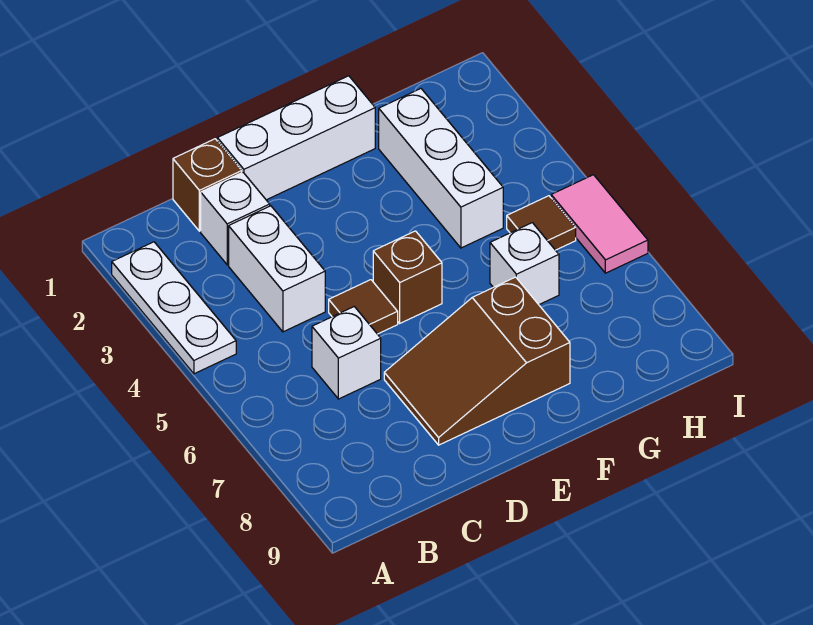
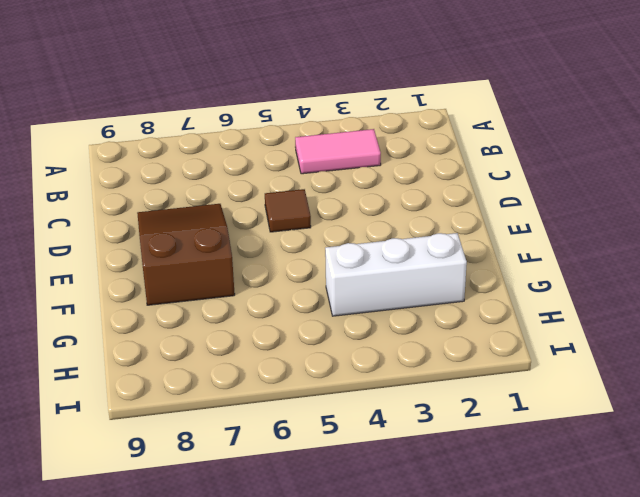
pink 1x2 tile [295,129,381,174] -> pink 1x2 tile moved to [551,175,648,273]
none -> white 1x3 plate [112,242,236,374]
none -> brown 1x1 brick [173,139,242,231]
none -> white 1x1 brick [201,172,270,265]

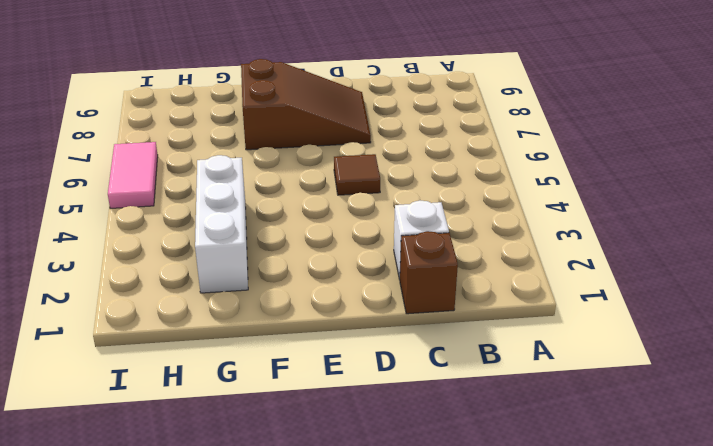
none -> white 1x3 plate [112,242,236,374]
none -> white 1x2 brick [229,206,325,332]
none -> white 1x1 brick [312,307,381,399]

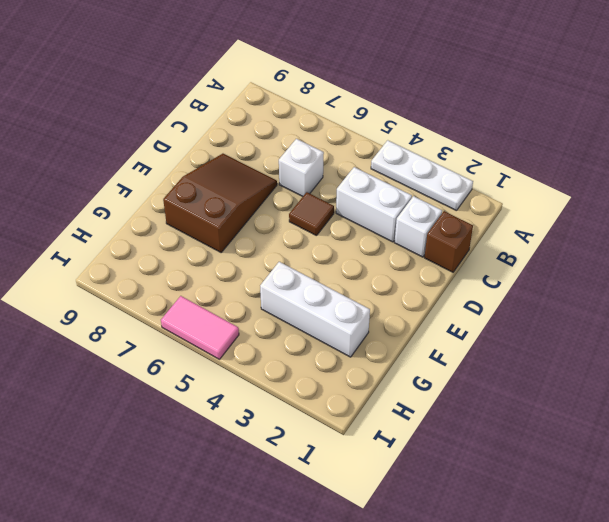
none -> white 1x3 brick [217,76,375,200]
none -> brown 1x1 brick [373,231,442,323]
none -> white 1x1 brick [490,223,559,305]

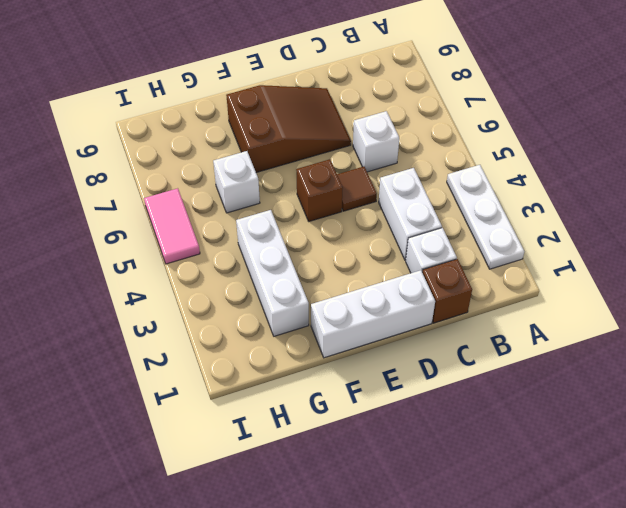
none -> brown 1x1 tile [507,196,576,250]

